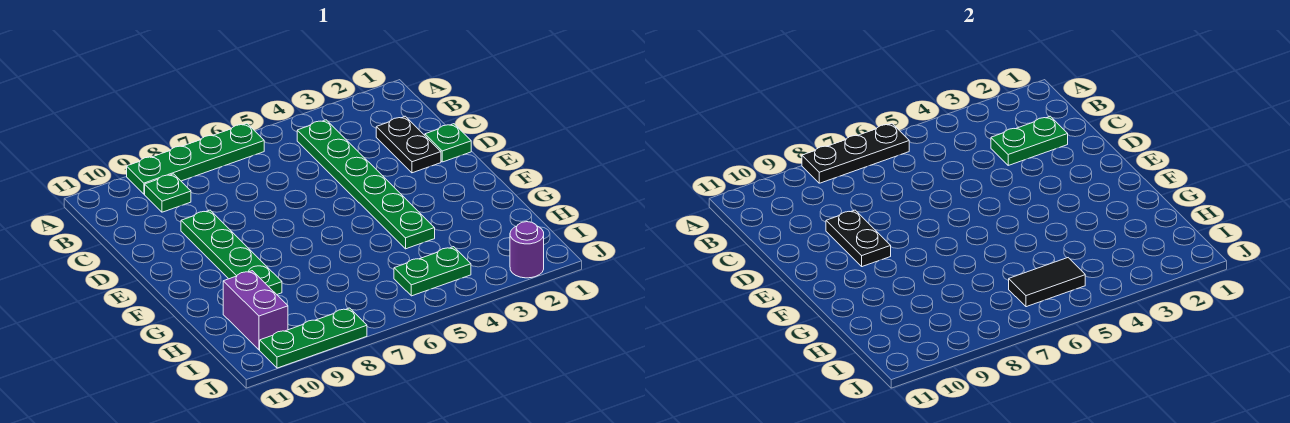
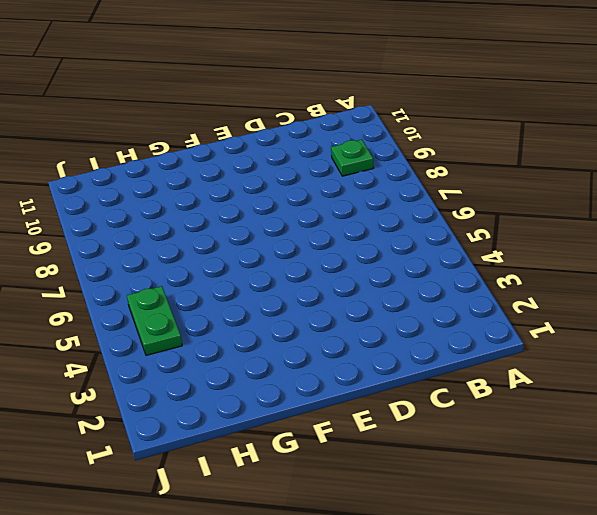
none -> green 1x4 plate [127,123,264,194]
none -> green 1x6 plate [297,120,435,249]
none -> black 1x2 plate [376,116,441,173]

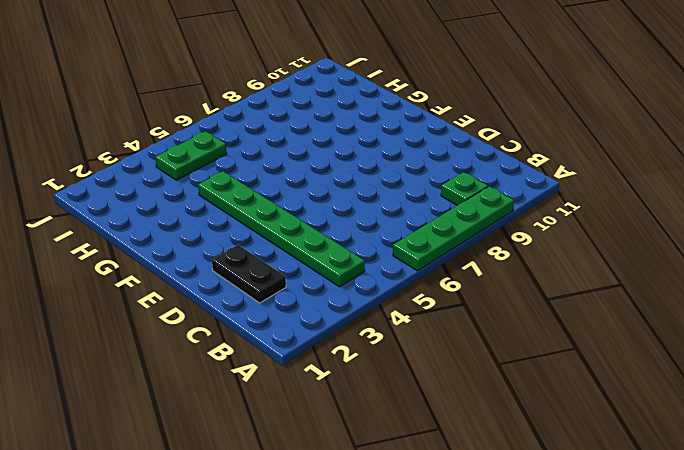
none -> green 1x1 plate [425,124,471,162]
none -> green 1x4 plate [181,210,282,294]
none -> purple 1x2 brick [223,271,288,350]

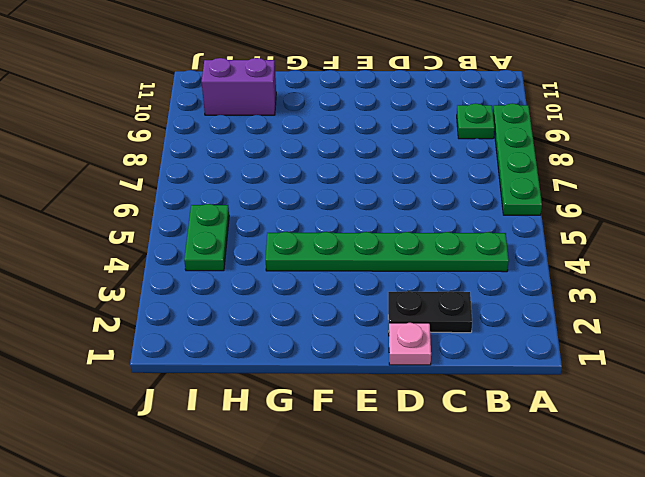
pink 1x1 plate [389,323,431,365] -> green 1x1 plate [425,124,471,162]
none -> green 1x4 plate [181,210,282,294]
none -> purple 1x1 round brick [510,222,544,278]
none -> green 1x3 plate [260,308,367,368]

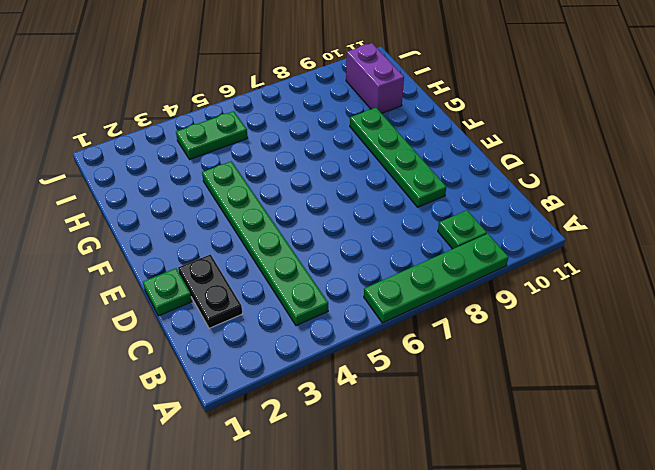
none -> purple 1x1 round brick [510,222,544,278]
none -> green 1x3 plate [260,308,367,368]
none -> black 1x3 plate [802,123,909,183]

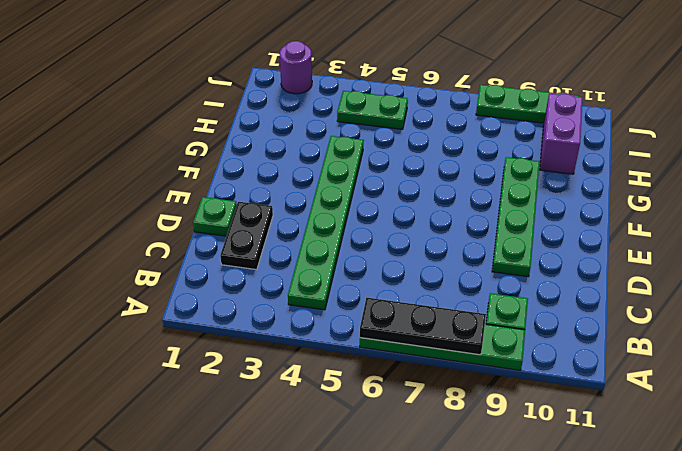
none -> green 1x2 plate [991,116,1068,165]
none -> black 1x2 plate [826,210,891,267]
none -> black 1x2 tile [1009,258,1085,307]

